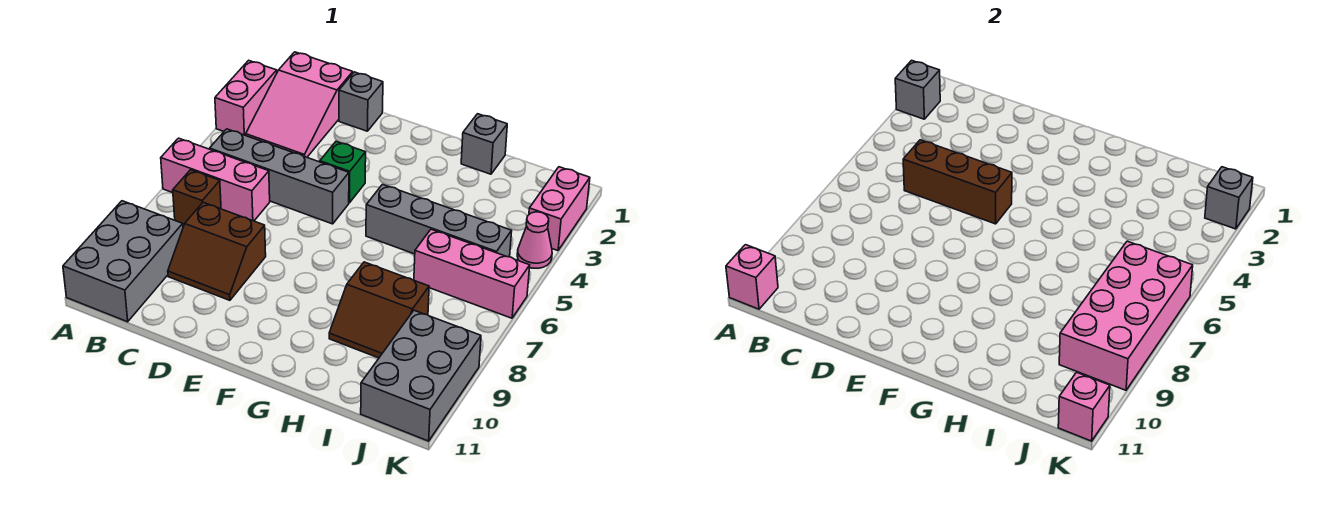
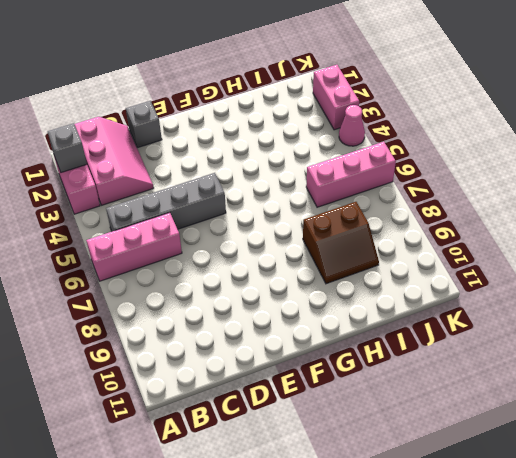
pink 2x3 slope [75,117,154,205] -> pink 2x3 slope turned to [246,52,353,157]
none -> grey 2x3 brick [63,201,183,322]
none -> brown 1x1 brick [173,170,221,225]
none -> brown 2x2 slope [168,202,266,300]

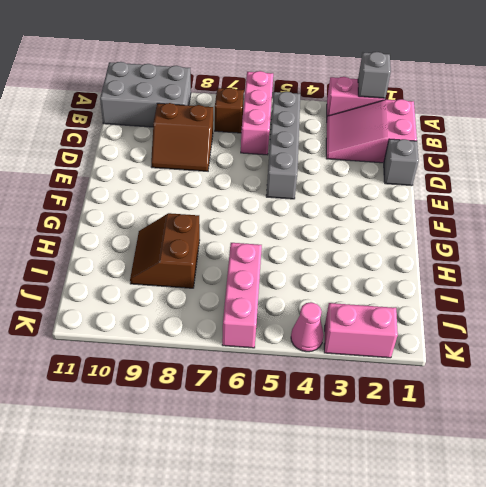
brown 2x2 slope [151,103,213,171] -> brown 2x2 slope turned to [168,202,266,300]
none -> green 1x1 brick [320,141,366,203]
none -> grey 1x4 brick [366,184,512,257]
none -> grey 1x1 brick [461,114,507,174]

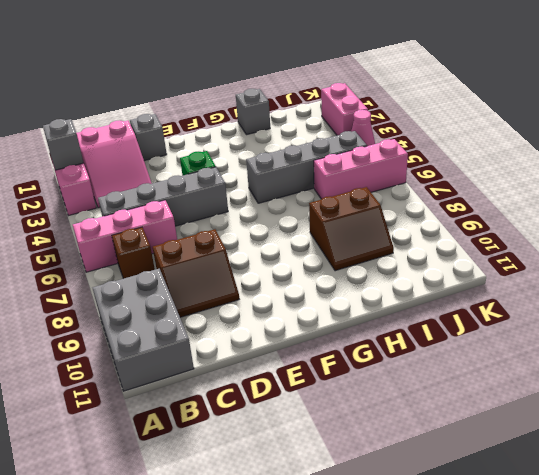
none -> grey 2x3 brick [361,310,481,441]
none -> pink 1x1 brick [726,245,778,309]
none -> brown 1x3 brick [903,140,1012,224]

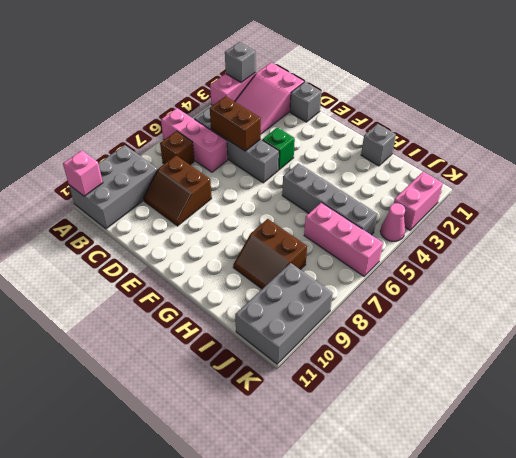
brown 1x2 brick [210,96,261,151] -> brown 1x3 brick [903,140,1012,224]
none -> pink 2x4 brick [1059,241,1193,390]
none -> grey 1x1 brick [1205,167,1253,229]
none -> pink 1x1 brick [1058,372,1110,441]

